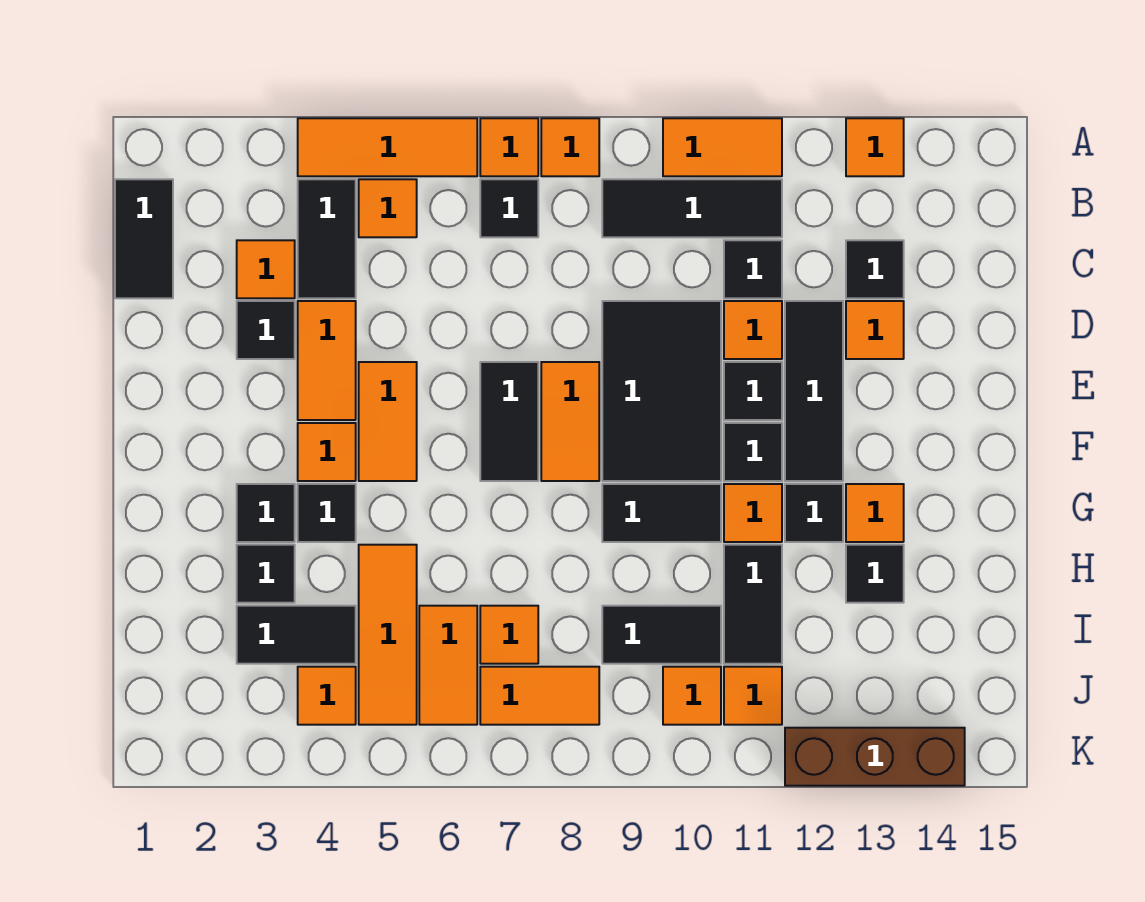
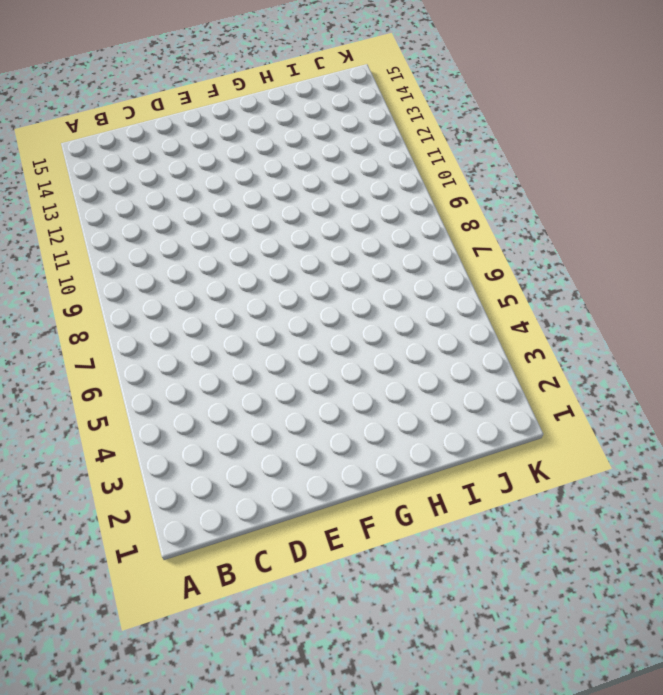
none -> orange 1x3 tile [298,118,477,176]
none -> orange 1x1 tile [480,118,538,176]
none -> orange 1x1 tile [541,118,599,176]
none -> orange 1x2 tile [663,118,782,176]

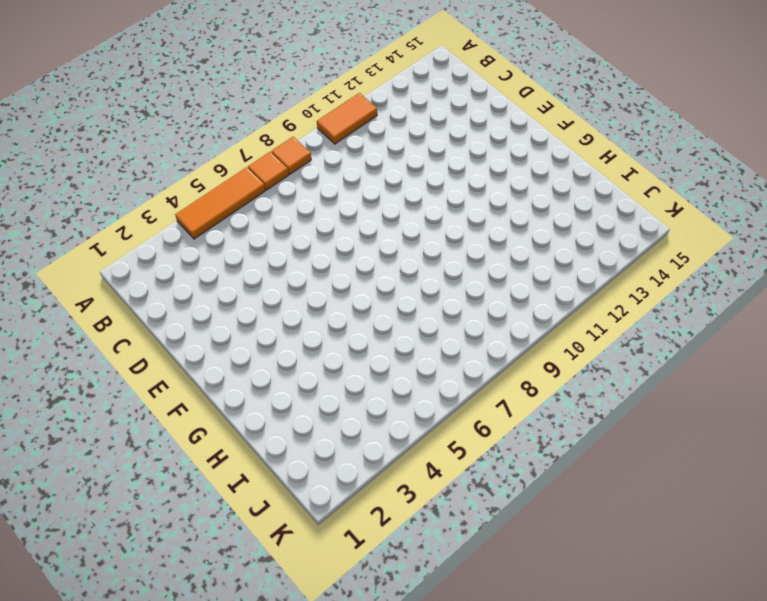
none -> orange 1x1 tile [846,118,904,176]
none -> black 1x2 tile [115,179,173,298]
none -> black 1x2 tile [298,179,356,298]
none -> orange 1x1 tile [359,179,417,237]

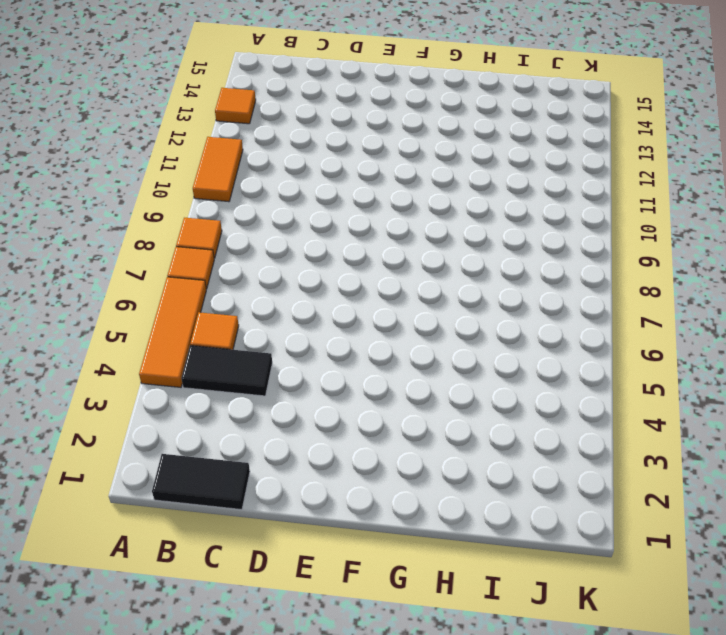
none -> black 1x1 tile [480,179,538,237]
none -> black 1x3 tile [602,179,782,237]
none -> orange 1x1 tile [237,240,295,298]
none -> black 1x1 tile [724,240,782,298]

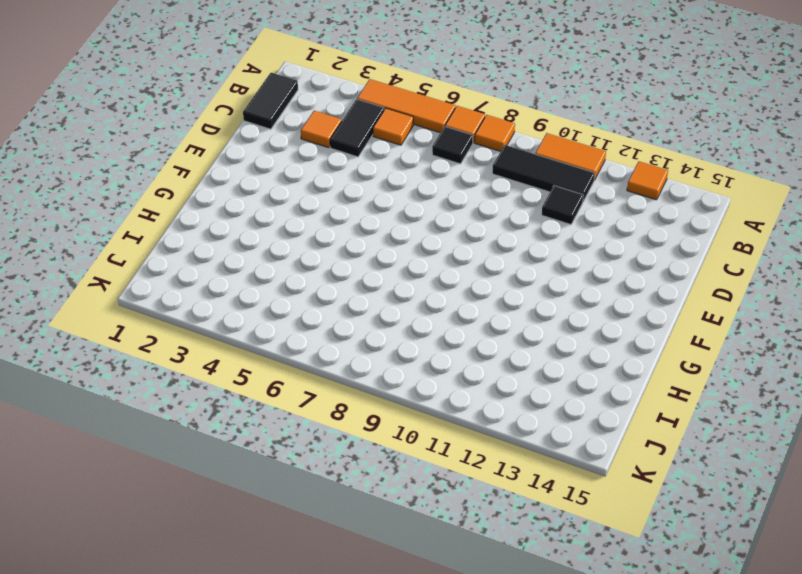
none -> black 1x1 tile [846,240,904,298]
none -> black 1x1 tile [237,301,295,359]
none -> orange 1x2 tile [298,301,356,420]
none -> black 2x3 tile [602,301,721,481]

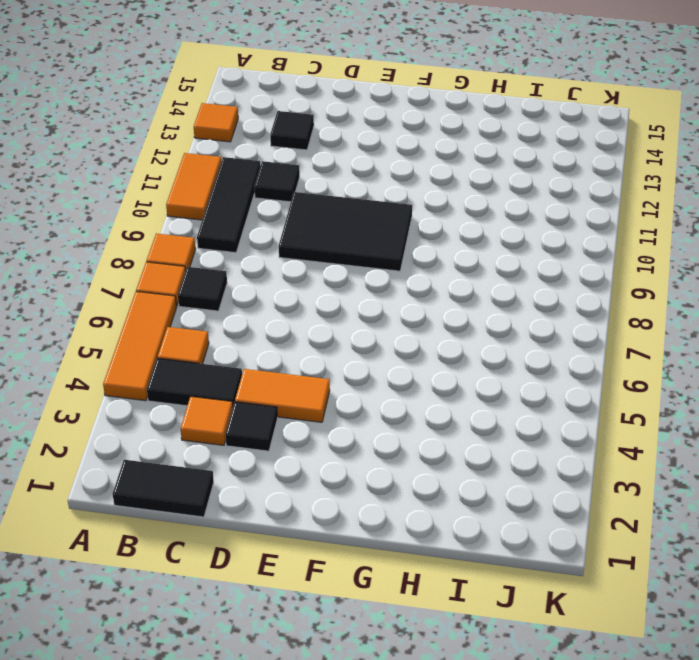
none -> orange 1x1 tile [724,301,782,359]
none -> black 1x3 tile [785,301,843,481]
none -> orange 1x1 tile [846,301,904,359]
none -> orange 1x2 tile [359,362,417,481]

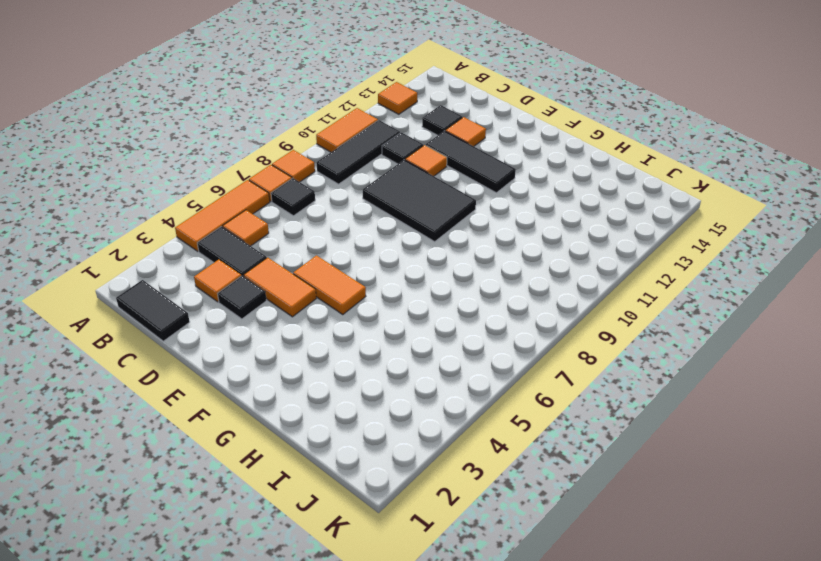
none -> black 1x2 tile [480,362,538,481]
none -> orange 1x2 tile [541,362,599,481]
none -> black 1x1 tile [724,362,782,420]
none -> orange 1x1 tile [298,423,356,481]

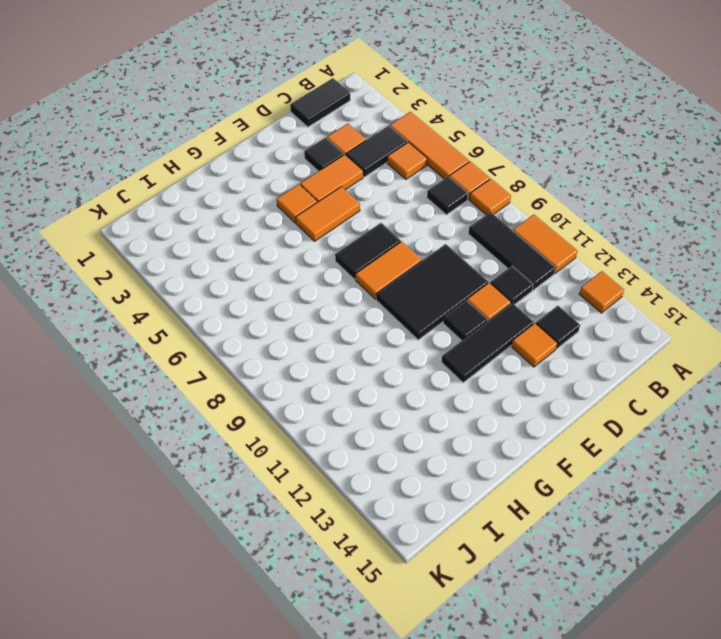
none -> black 1x1 tile [724,423,782,481]
none -> black 1x1 tile [237,484,295,542]
none -> black 1x1 tile [298,484,356,542]
none -> black 1x2 tile [602,484,721,542]

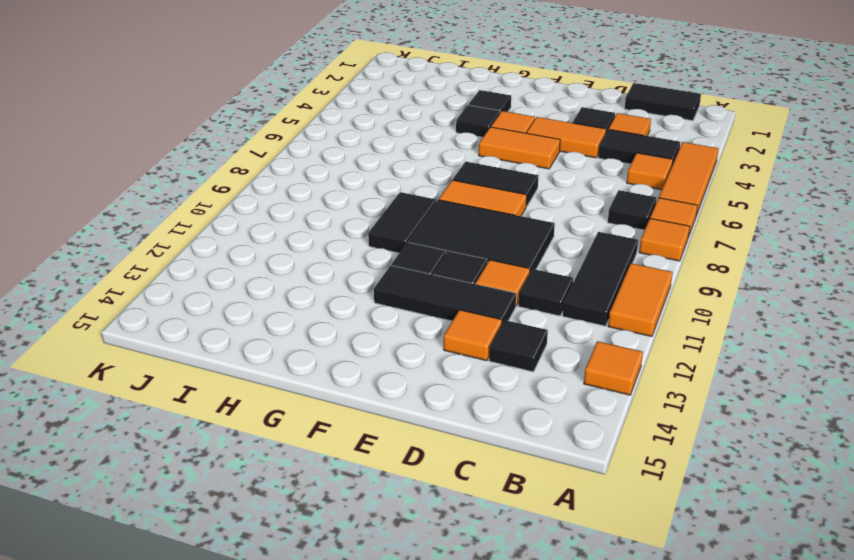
none -> orange 1x1 tile [724,484,782,542]
none -> black 1x1 tile [785,484,843,542]
none -> orange 1x1 tile [846,484,904,542]
none -> black 1x1 tile [237,545,295,603]

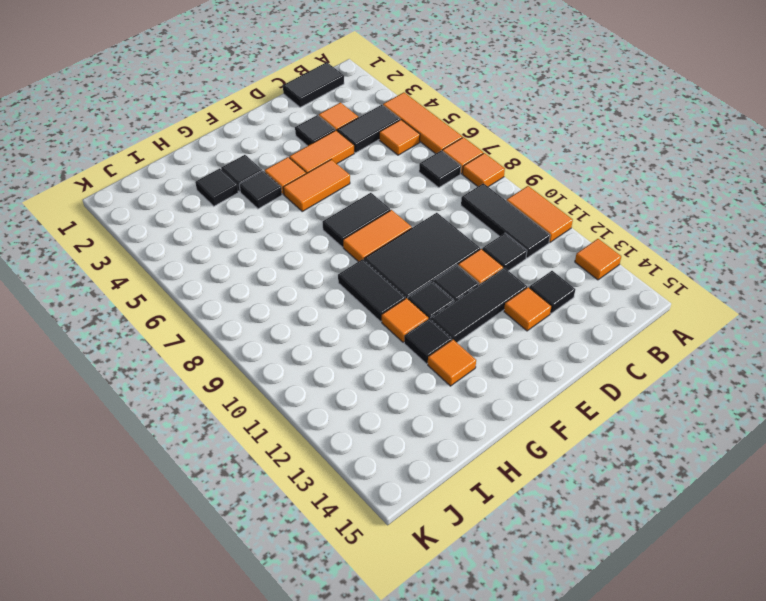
none -> orange 1x3 tile [359,545,417,725]
none -> black 1x2 tile [724,545,782,664]
none -> black 1x1 tile [846,545,904,603]
none -> black 1x2 tile [237,606,356,664]

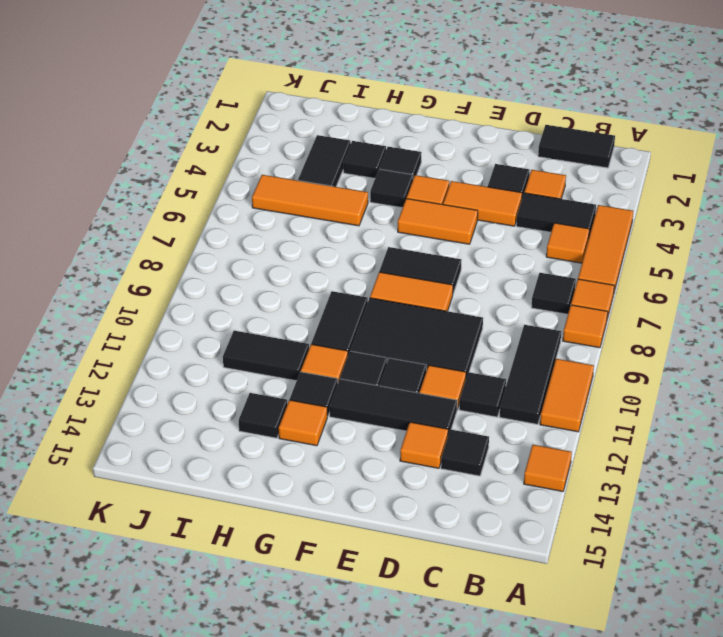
none -> orange 1x2 tile [419,606,477,725]
none -> orange 1x1 tile [480,606,538,664]
none -> black 1x2 tile [602,606,721,664]
none -> orange 1x1 tile [298,667,356,725]

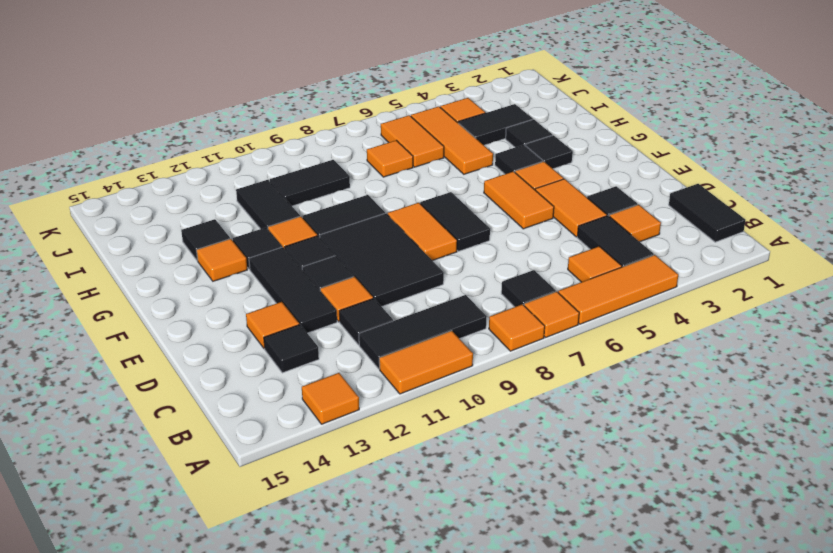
none -> orange 1x2 tile [480,667,599,725]
none -> orange 1x1 tile [663,667,721,725]
none -> orange 1x1 tile [724,667,782,725]
none -> brown 1x3 brick [785,728,965,786]

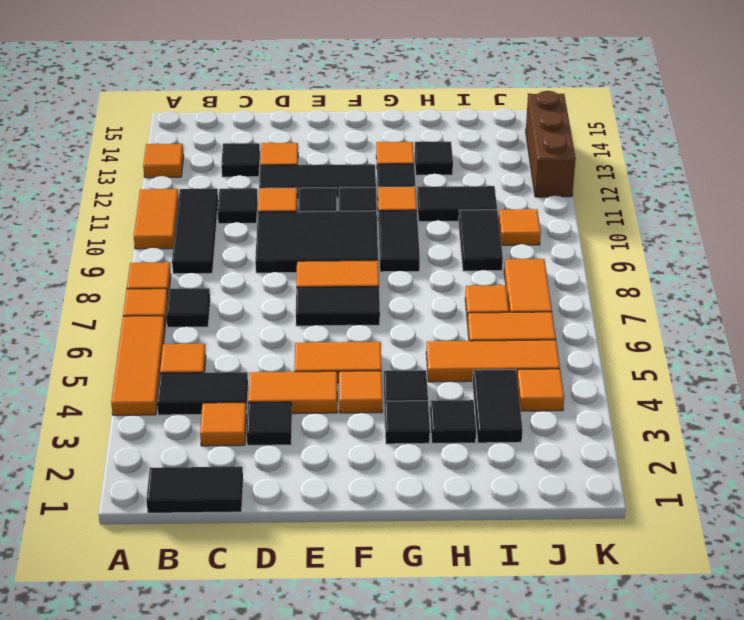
none -> orange 1x1 tile [724,667,782,725]

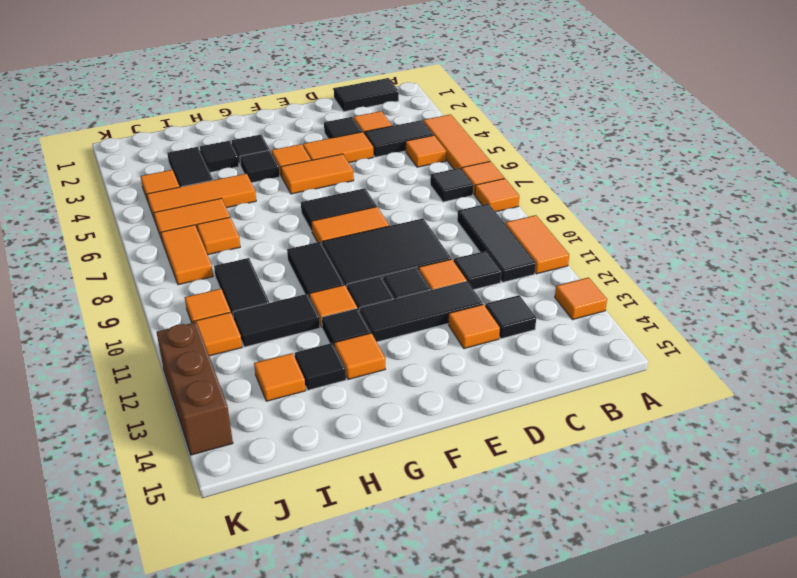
orange 1x1 tile [254,353,306,401] -> none

